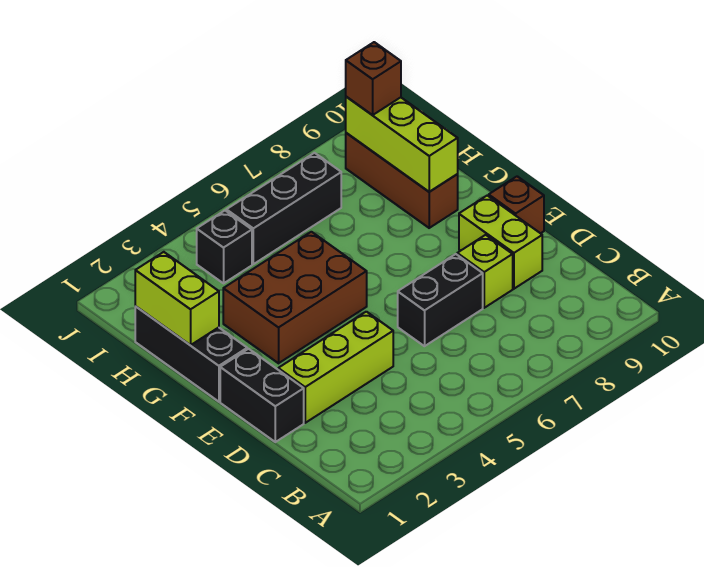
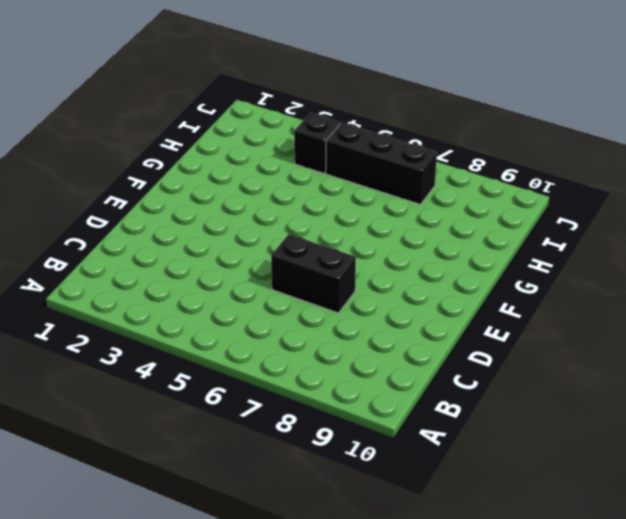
none -> black 1x2 brick [220,349,304,442]
none -> lime 1x3 brick [278,312,393,423]
none -> lime 1x1 brick [457,235,513,308]

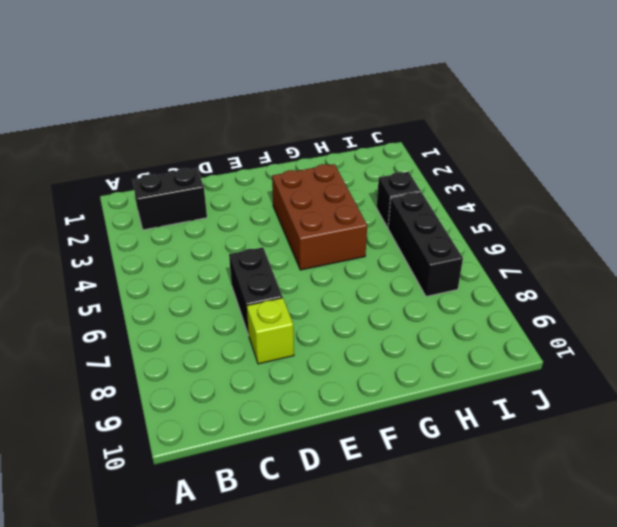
black 1x2 brick [133,168,207,230] -> black 1x2 brick moved to [220,349,304,442]
none -> lime 1x3 brick [278,312,393,423]
none -> lime 1x2 brick [459,196,542,289]
none -> brown 1x1 brick [489,176,544,233]

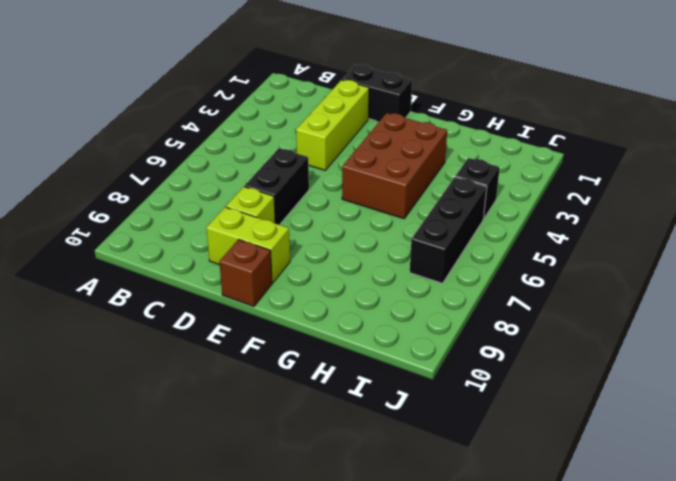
none -> black 1x3 brick [135,307,247,402]
none -> brown 1x3 brick [346,133,458,228]
none -> lime 1x2 brick [135,252,219,345]

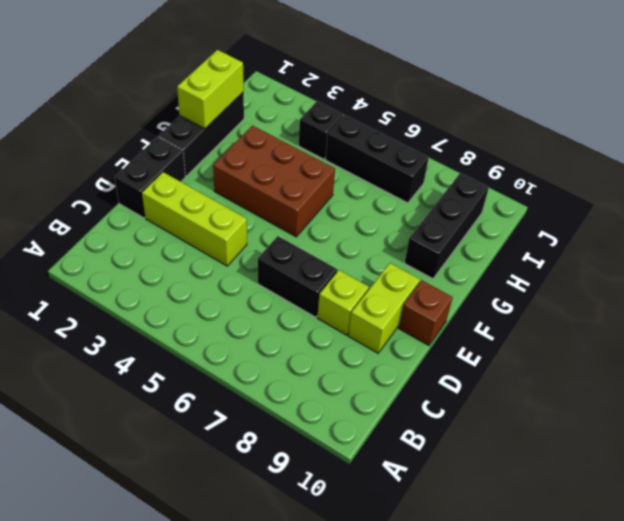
black 1x3 brick [404,173,489,279] -> brown 1x3 brick [346,133,458,228]
none -> lime 1x3 brick [346,97,458,192]
none -> brown 1x1 brick [346,42,401,115]

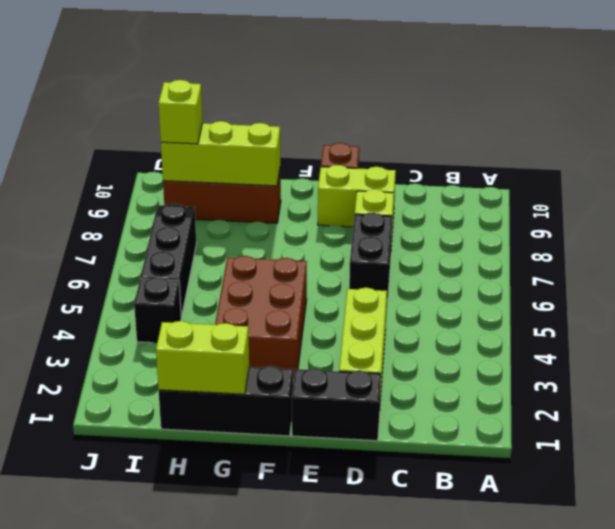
lime 1x1 brick [159,80,203,144] -> brown 1x1 brick [346,42,401,115]

